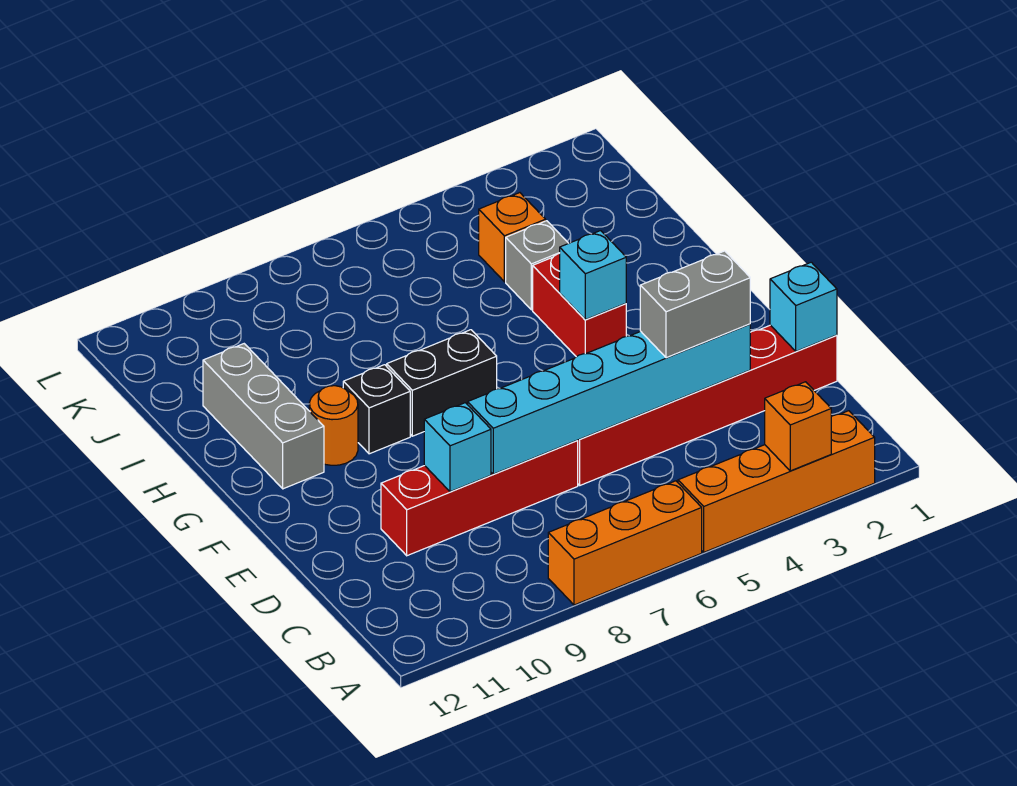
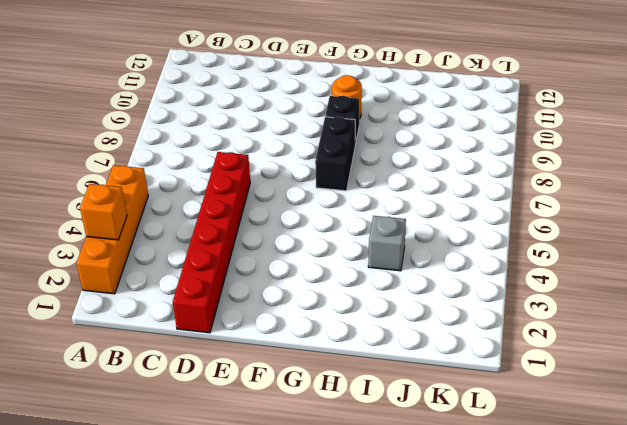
none -> orange 1x3 brick [548,481,702,605]
none -> red 1x4 brick [381,441,578,556]
none -> red 1x2 brick [533,253,626,357]

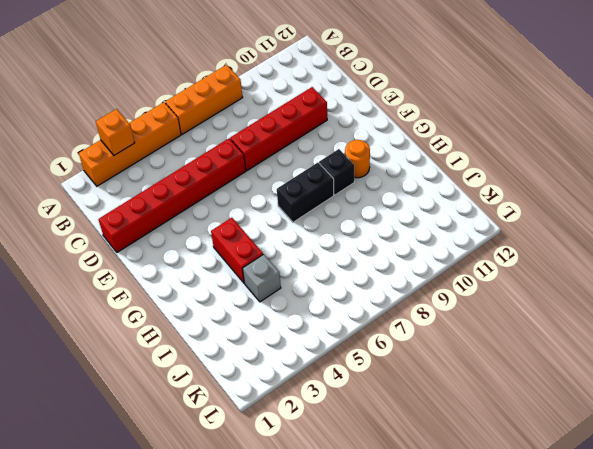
none -> grey 1x3 brick [203,344,324,489]
none -> orange 1x1 brick [479,193,546,282]
none -> cyan 1x1 brick [770,262,837,351]

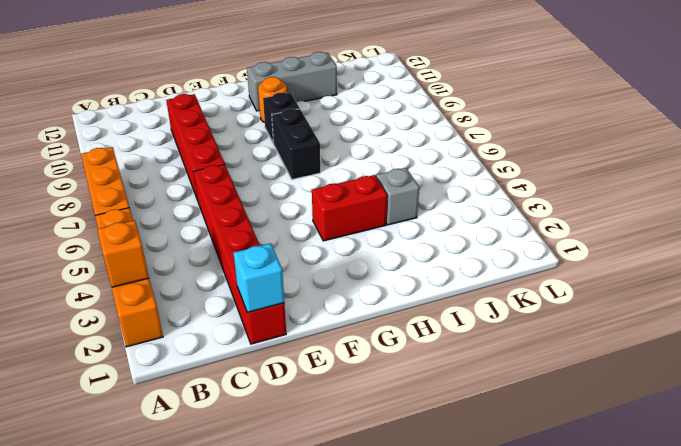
none -> orange 1x1 brick [479,193,546,282]
none -> cyan 1x6 brick [468,324,750,474]
none -> cyan 1x1 brick [424,403,491,492]

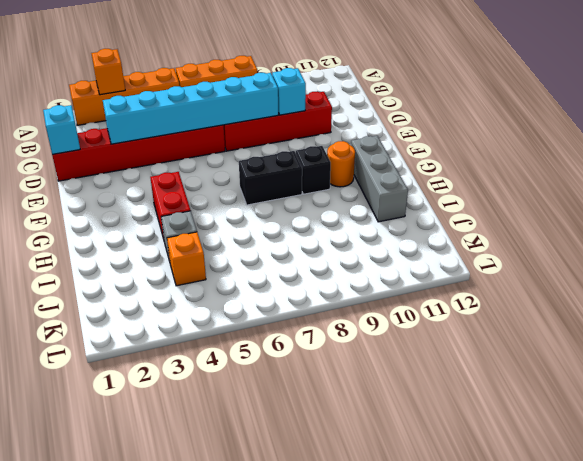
none -> cyan 1x1 brick [560,231,626,320]
none -> grey 1x2 brick [640,251,750,358]

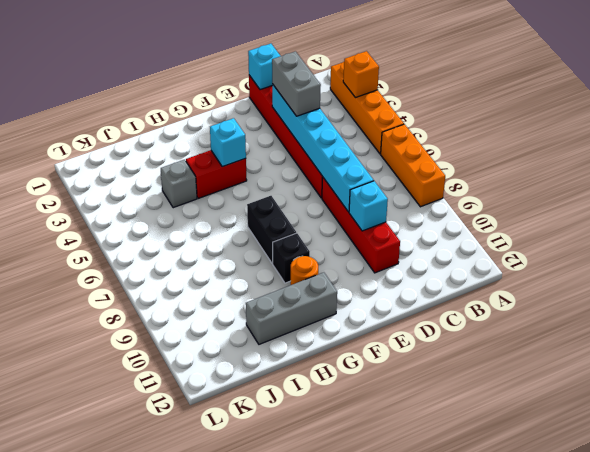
none -> orange 1x1 brick [479,193,546,282]

